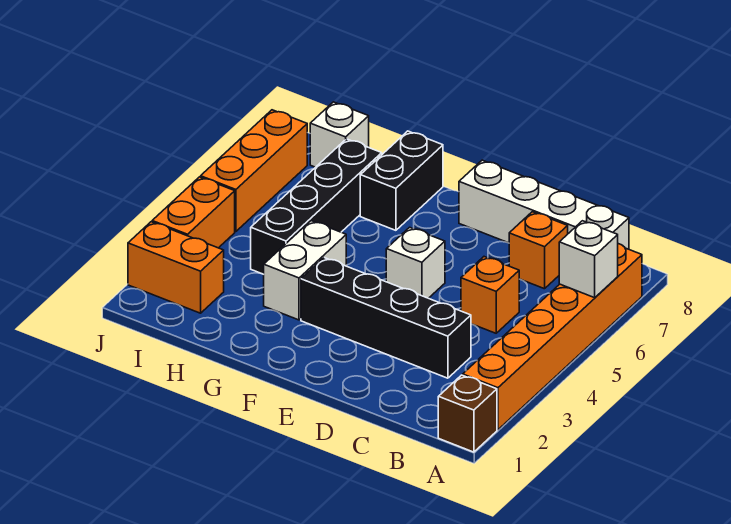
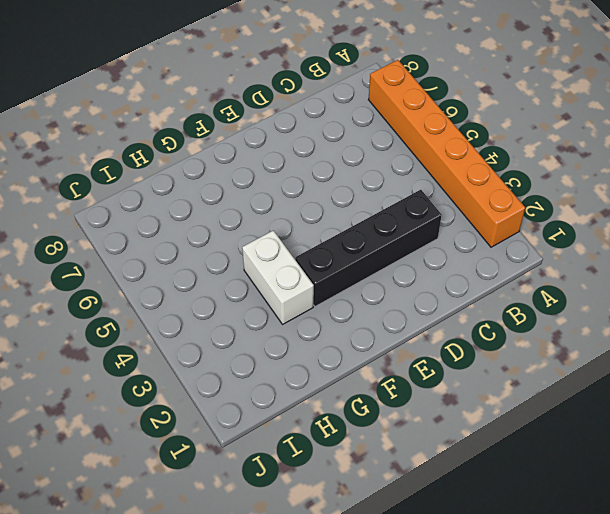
none -> brown 1x1 brick [438,375,497,452]
none -> white 1x4 brick [459,160,629,249]
none -> orange 1x1 brick [461,257,519,333]

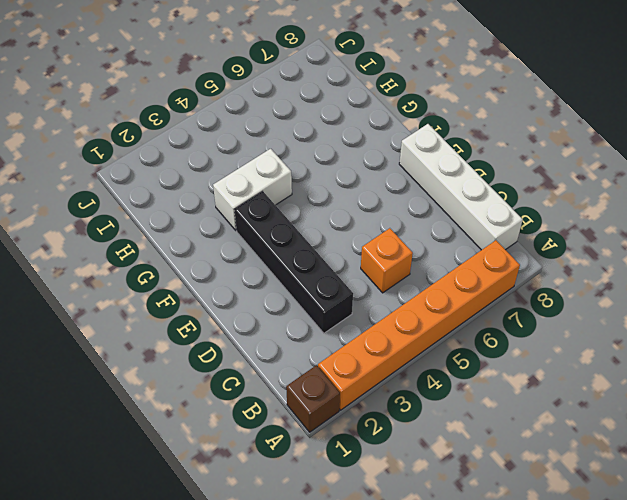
none -> orange 1x1 brick [509,212,568,289]
none -> white 1x1 brick [386,227,445,298]
none -> black 1x2 brick [360,131,443,230]

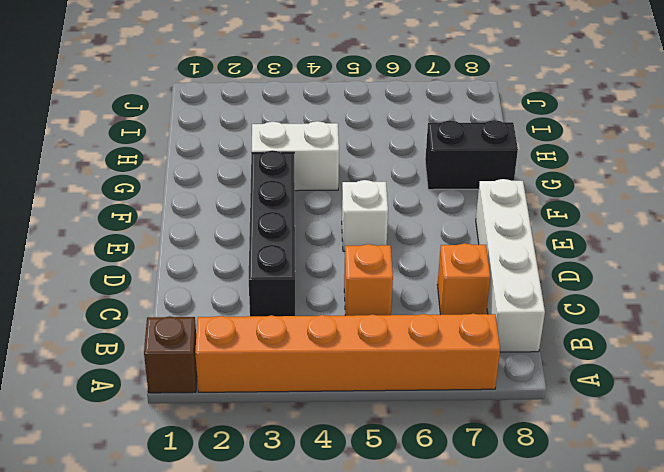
none -> black 1x4 brick [251,139,382,274]
none -> orange 1x2 brick [128,222,224,313]
none -> white 1x1 brick [310,102,369,167]

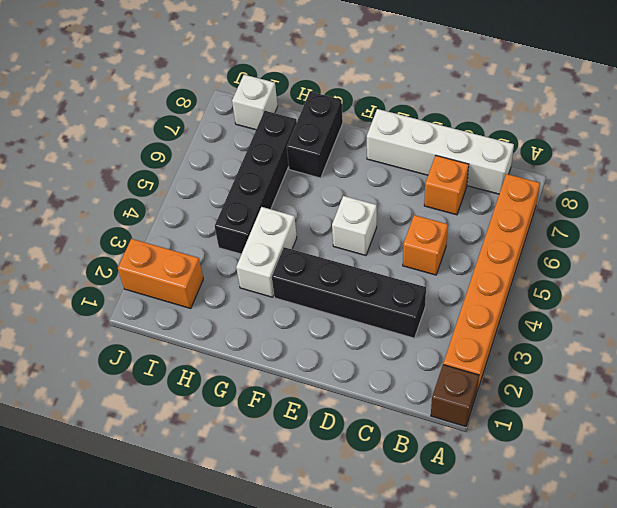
none -> orange 1x2 brick [152,177,235,248]
none -> orange 1x3 brick [201,110,307,232]
none -> white 1x1 brick [559,221,618,298]

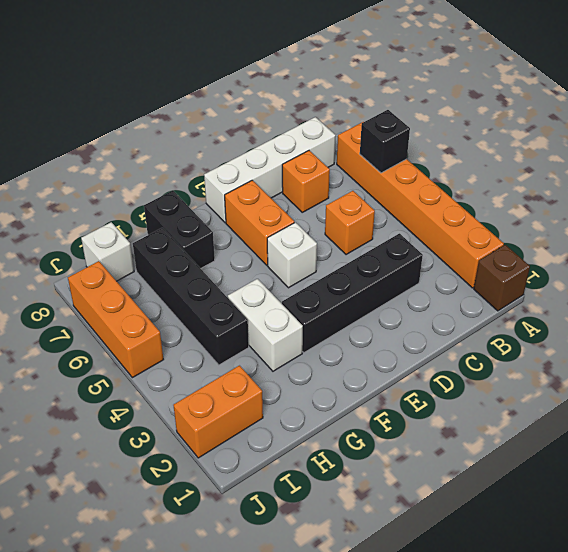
black 1x1 brick [360,110,410,173] -> white 1x1 brick [559,221,618,298]
orange 1x2 brick [225,180,294,265] -> orange 1x2 brick moved to [152,177,235,248]

